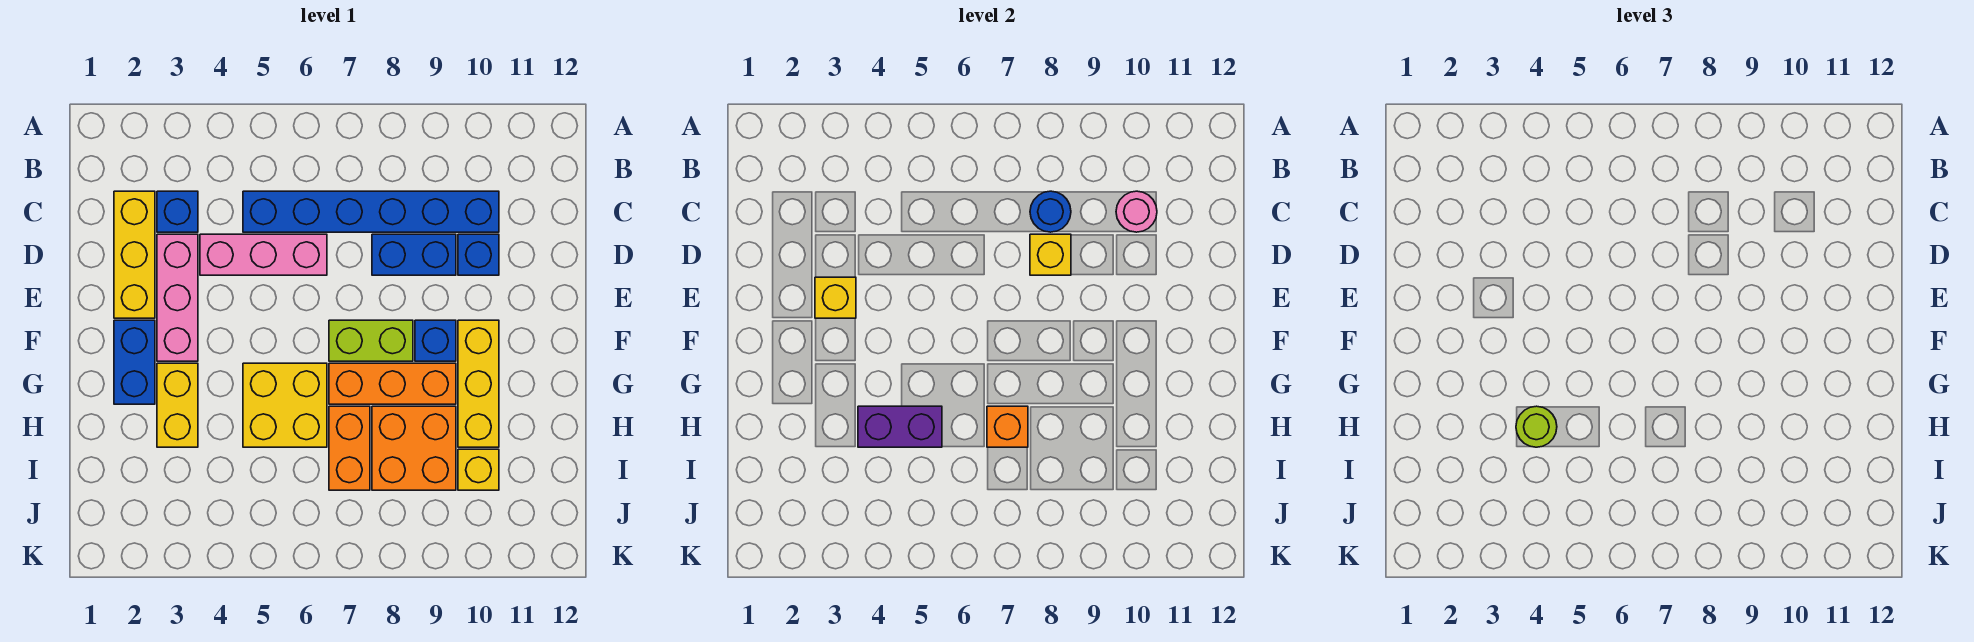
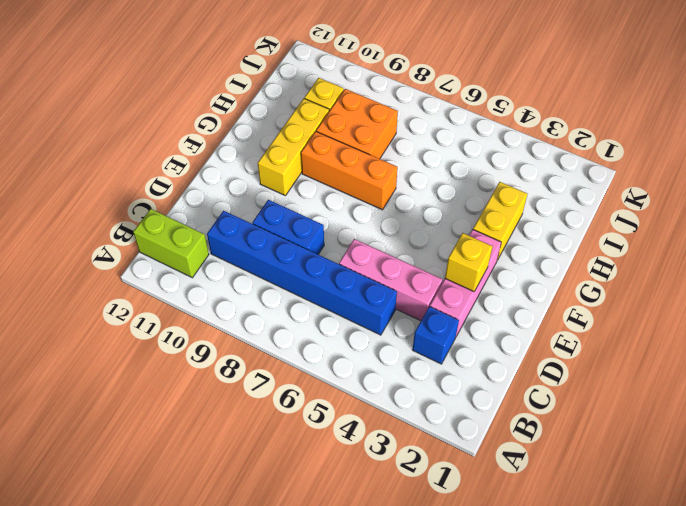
lime 1x2 brick [133,209,209,278] -> lime 1x2 brick moved to [329,320,413,361]
none -> yellow 1x3 brick [114,191,155,318]
none -> blue 1x1 brick [458,234,499,275]
none -> blue 1x2 brick [114,320,155,404]

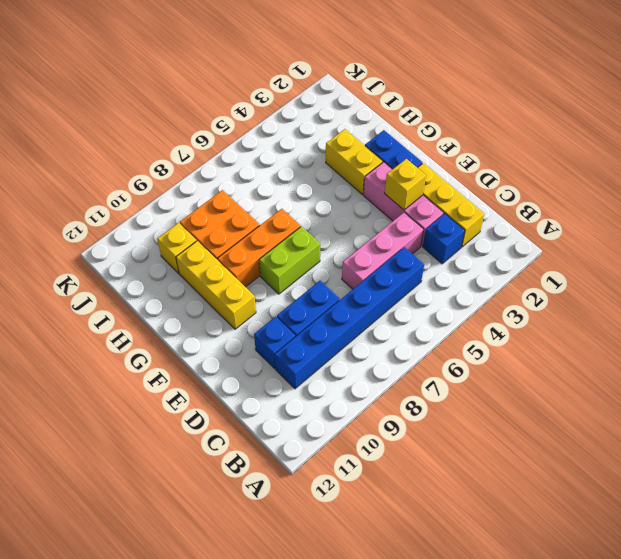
none -> blue 1x1 brick [415,320,456,361]
none -> yellow 2x2 brick [243,363,327,447]
none -> orange 1x2 brick [329,406,370,490]

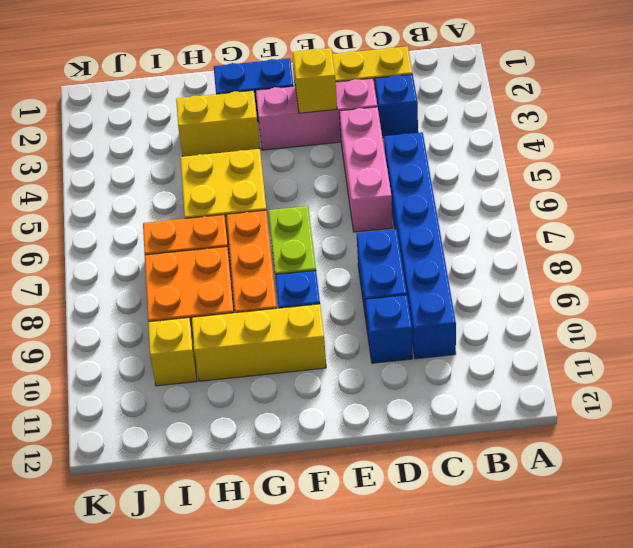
none -> blue 1x1 round brick [1030,191,1071,232]
none -> pink 1x1 round brick [1116,191,1157,232]
none -> yellow 1x1 brick [1030,234,1071,275]

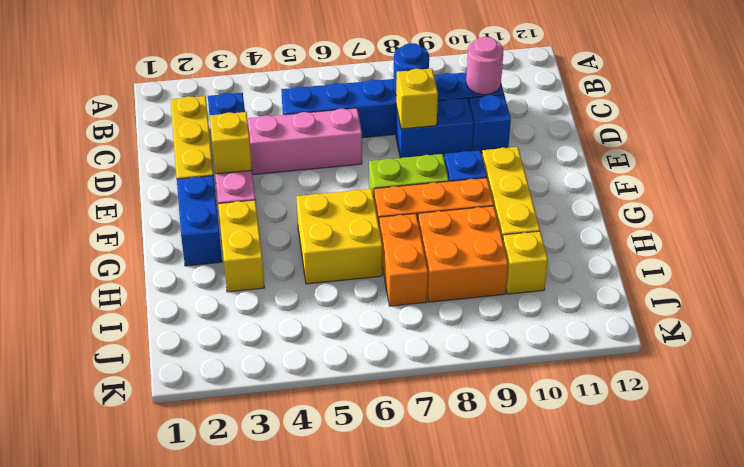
none -> purple 1x2 brick [858,406,942,447]
none -> orange 1x1 brick [987,406,1028,447]
none -> lime 1x1 round brick [1516,406,1557,447]

